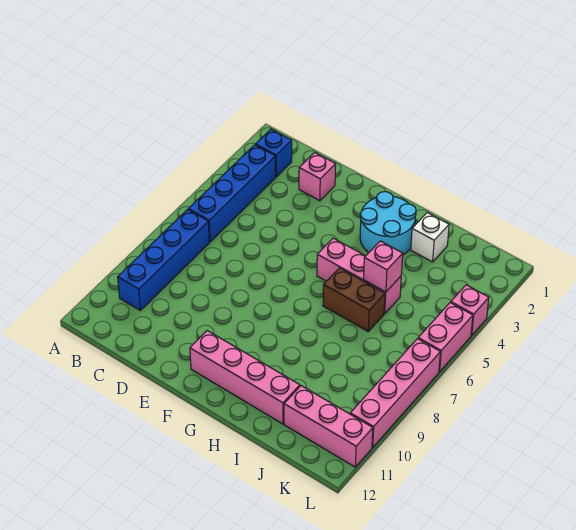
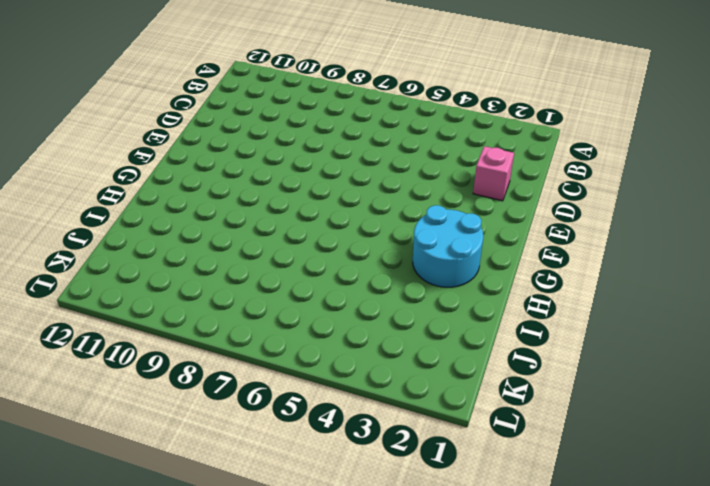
none -> blue 1x1 brick [256,129,292,177]
none -> blue 1x4 brick [188,145,276,242]
none -> blue 1x4 brick [118,210,209,310]

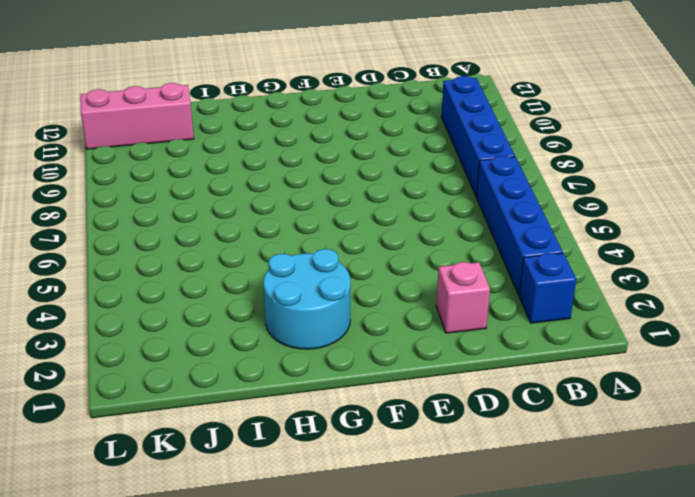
none -> pink 1x4 brick [190,331,300,424]
none -> pink 1x3 brick [317,238,401,314]
none -> brown 1x2 brick [323,268,385,331]

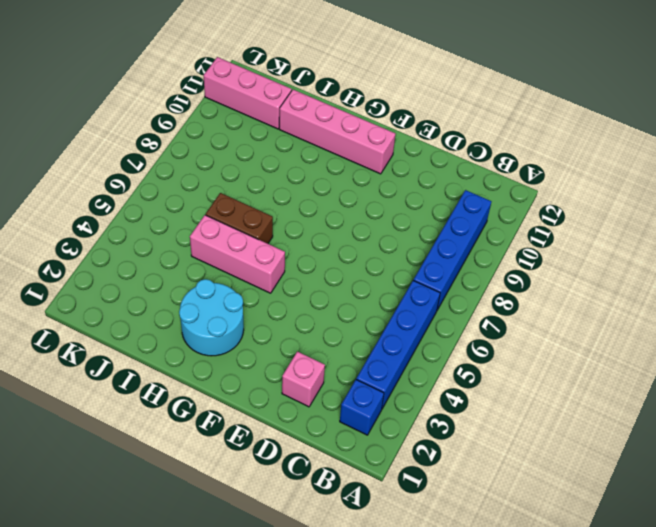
none -> white 1x1 brick [411,213,449,262]
none -> pink 1x1 brick [451,285,489,336]
none -> pink 1x2 brick [418,302,473,372]

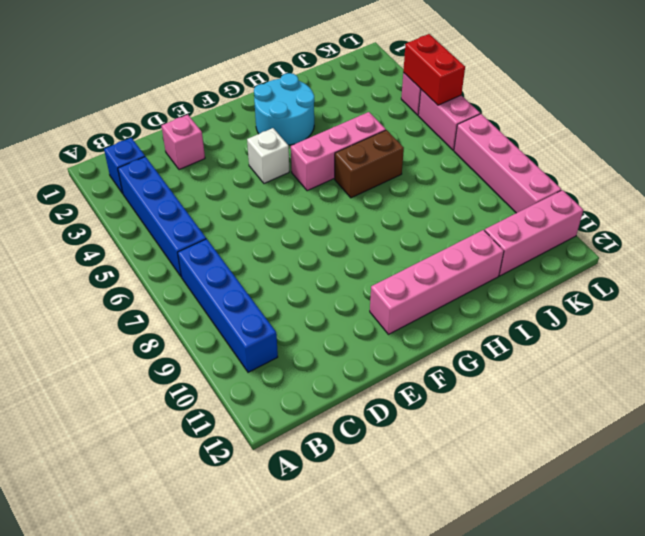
white 1x1 brick [247,128,289,183] -> white 1x1 brick moved to [411,213,449,262]
red 1x2 brick [403,34,465,105] -> none
none -> pink 1x1 brick [364,241,403,292]

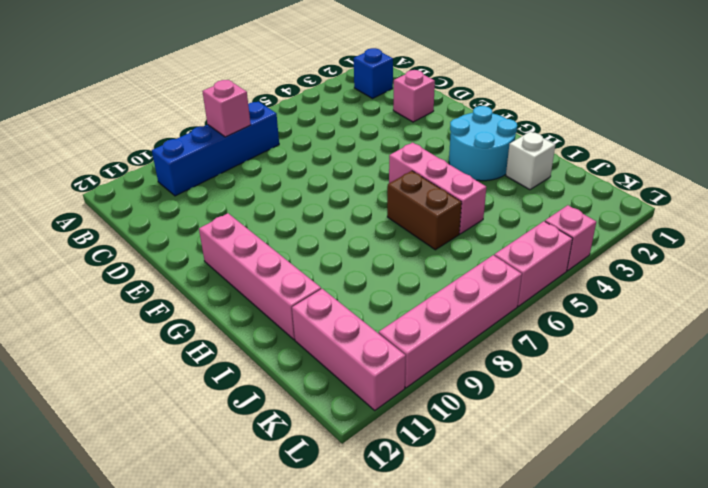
pink 1x1 brick [202,80,251,137] -> pink 1x1 brick moved to [364,241,403,292]
none -> blue 1x4 brick [188,145,276,242]

